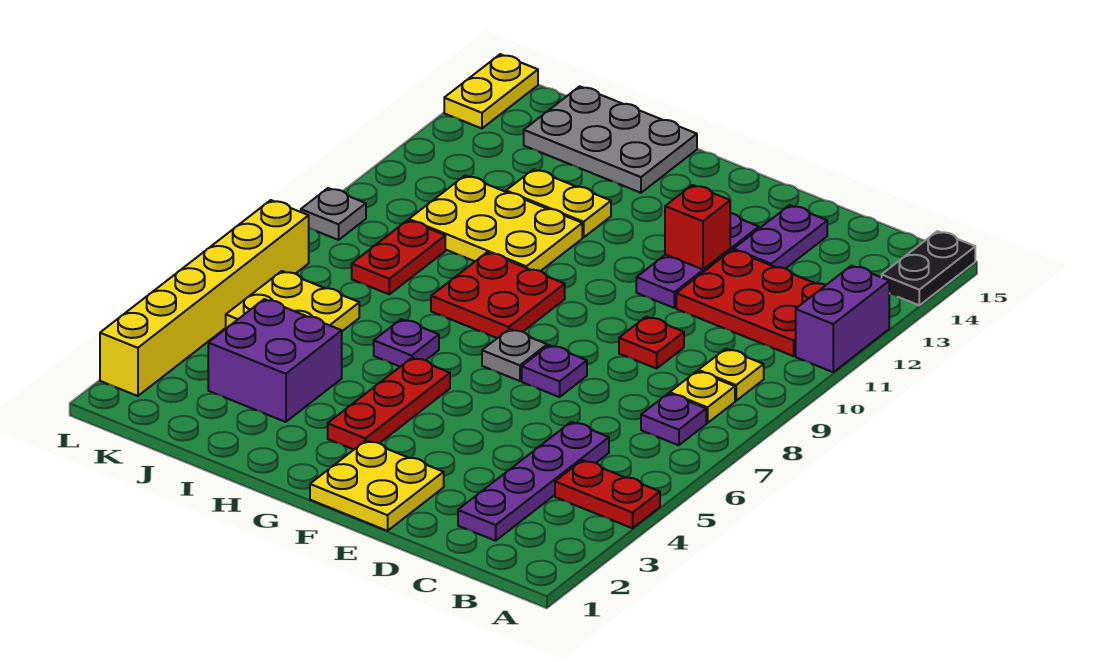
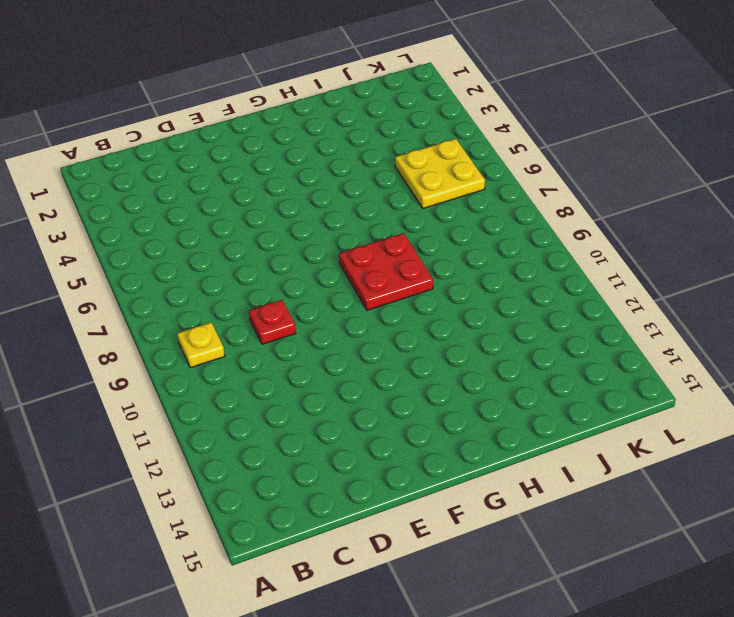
none -> red 1x2 plate [555,460,660,528]
none -> purple 1x2 brick [796,266,889,372]
none -> black 1x2 plate [882,231,975,305]

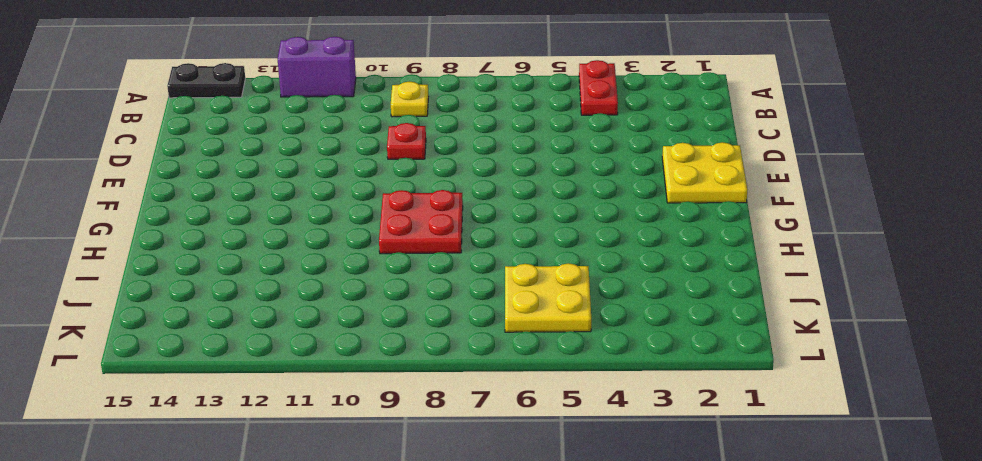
none -> purple 1x1 plate [641,393,706,445]
none -> yellow 1x1 plate [670,371,735,423]
none -> red 2x3 plate [676,250,826,356]

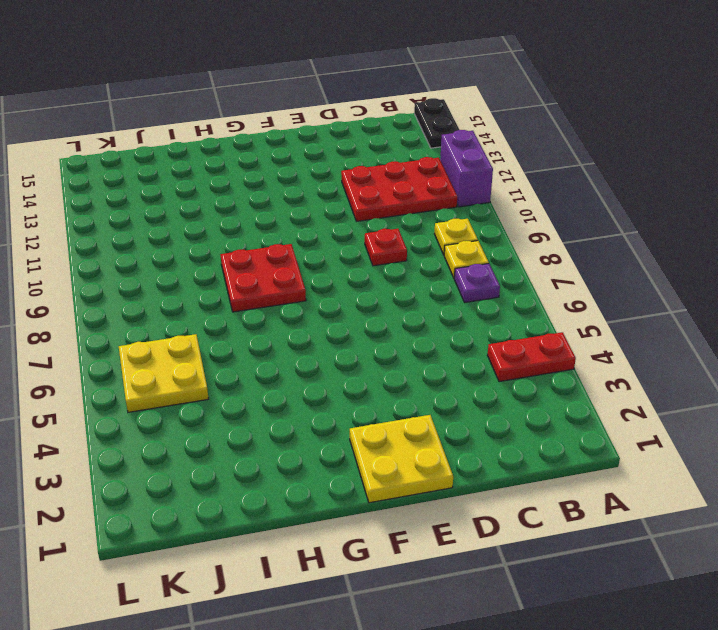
none -> purple 1x4 plate [458,422,609,541]
none -> purple 1x2 plate [734,205,827,269]
none -> purple 1x1 plate [522,345,587,397]

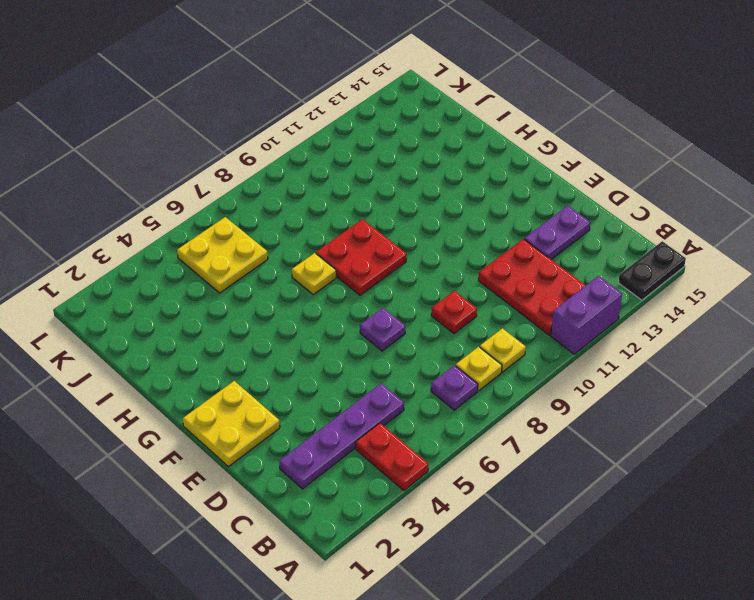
yellow 1x1 plate [292,253,336,294] -> none
none -> purple 1x3 plate [636,213,759,308]
none -> grey 1x1 plate [482,329,547,381]
none -> red 1x3 plate [328,358,450,449]

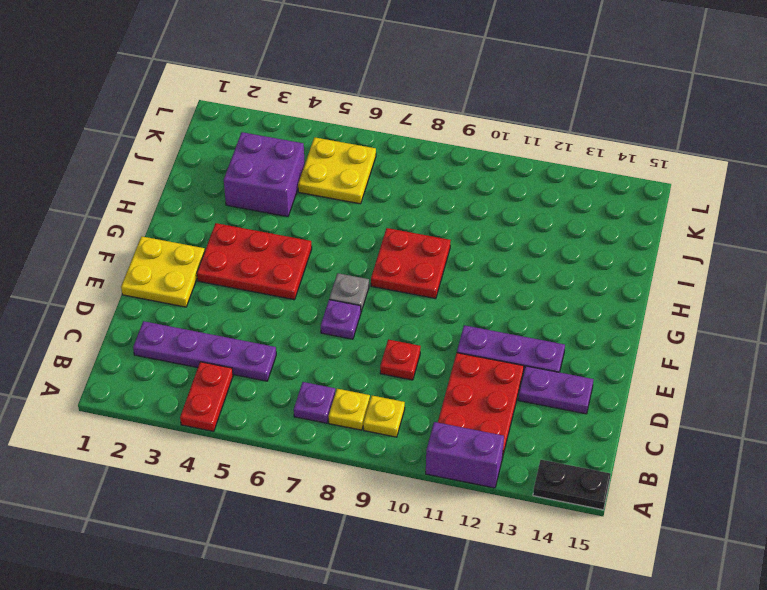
red 2x3 plate [197,223,312,300] -> red 1x3 plate [328,358,450,449]
none -> purple 1x1 plate [374,319,439,367]
none -> yellow 2x3 plate [409,176,582,271]
none -> yellow 1x2 plate [506,169,611,237]

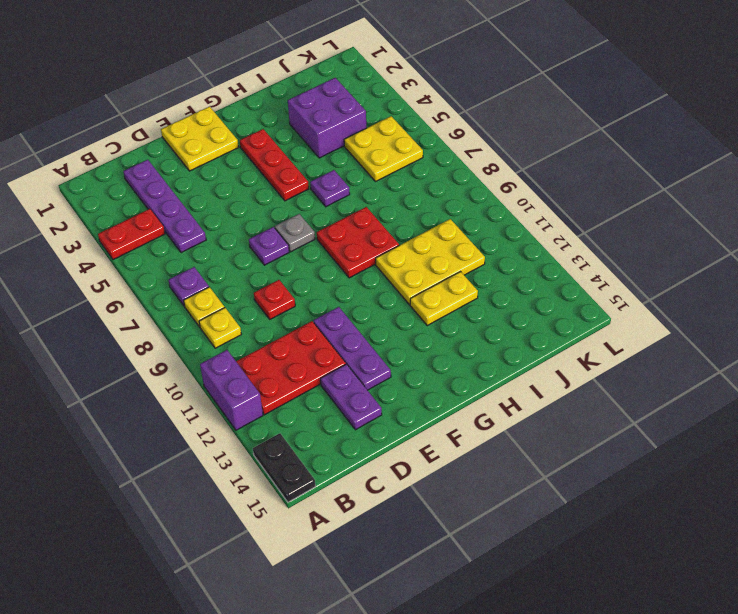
none -> grey 2x3 plate [524,86,697,193]
none -> red 1x2 plate [352,220,445,294]
none -> yellow 1x6 brick [100,200,309,396]

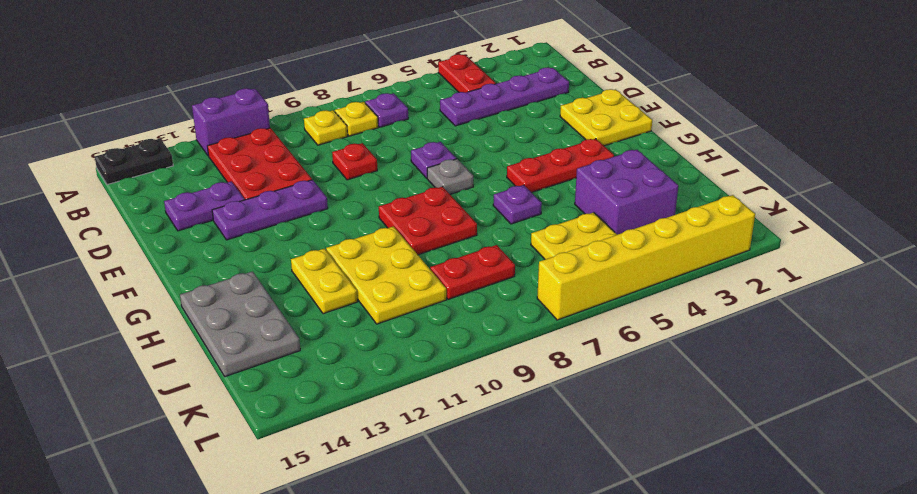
none -> grey 1x1 plate [301,188,366,240]
none -> yellow 1x2 plate [444,54,538,128]
none -> red 1x1 brick [665,185,730,269]

